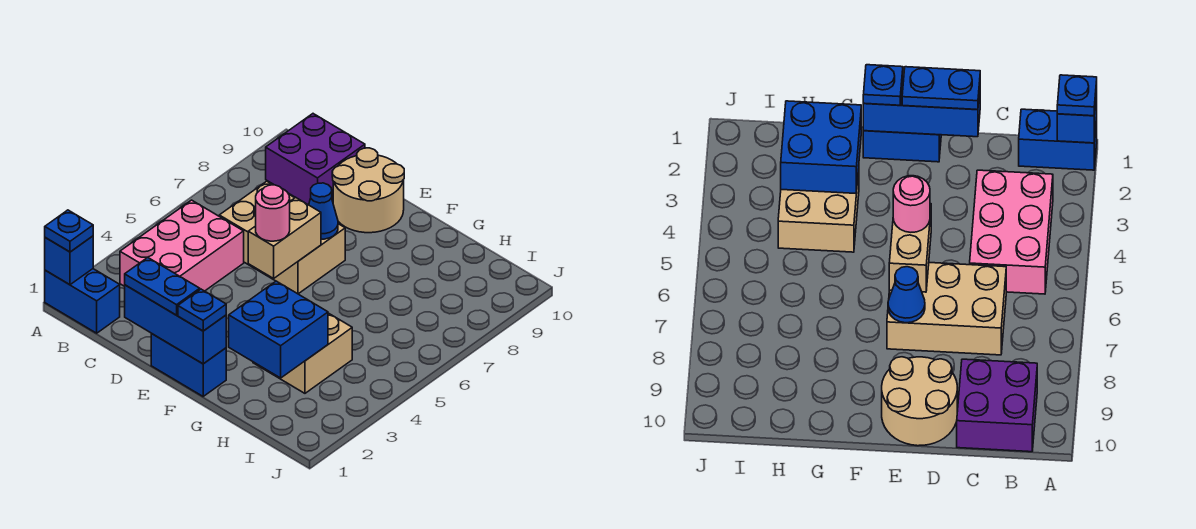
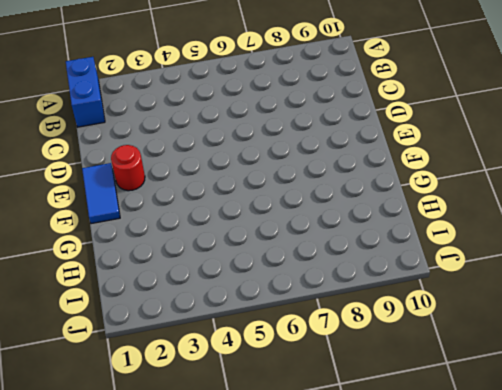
blue 1x2 tile [82,163,120,224] -> blue 1x2 brick [151,334,226,396]
red 1x1 round brick [111,145,145,191] -> none
none -> pink 2x3 brick [120,200,244,291]
none -> purple 2x2 brick [266,114,365,205]
none -> tan 2x3 brick [219,181,345,294]

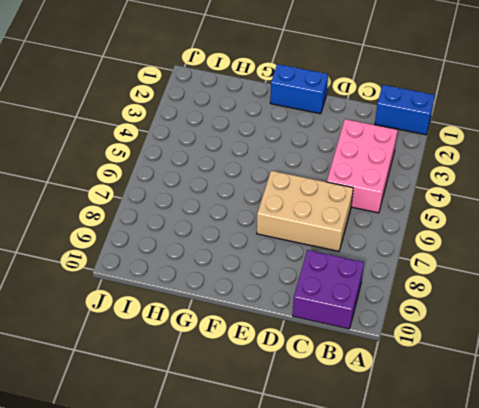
none -> tan 2x2 round brick [332,148,404,233]
none -> tan 2x2 brick [253,313,352,393]
none -> blue 1x1 brick [45,236,93,285]

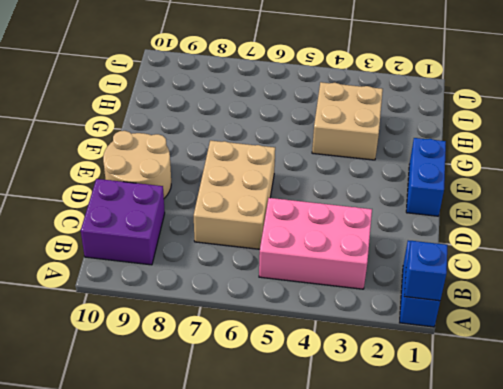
none -> blue 1x3 brick [125,285,226,364]
none -> tan 1x2 brick [248,197,321,278]
none -> blue 1x1 cone [309,183,338,239]

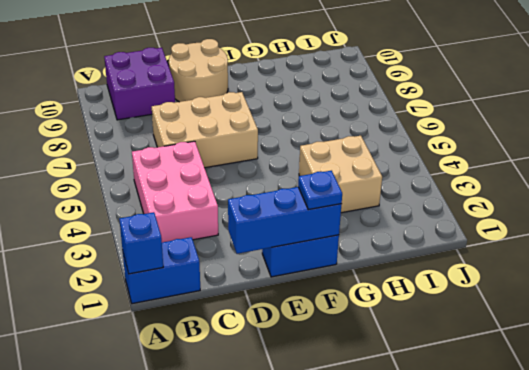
none -> tan 1x2 brick [248,197,321,278]
none -> blue 1x1 cone [309,183,338,239]
none -> blue 2x2 brick [229,281,328,378]

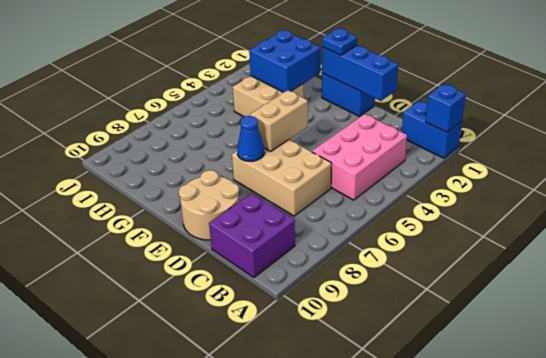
none -> blue 1x1 plate [45,210,93,252]
none -> blue 1x2 plate [125,257,200,315]
none -> pink 1x1 round brick [256,185,290,241]

